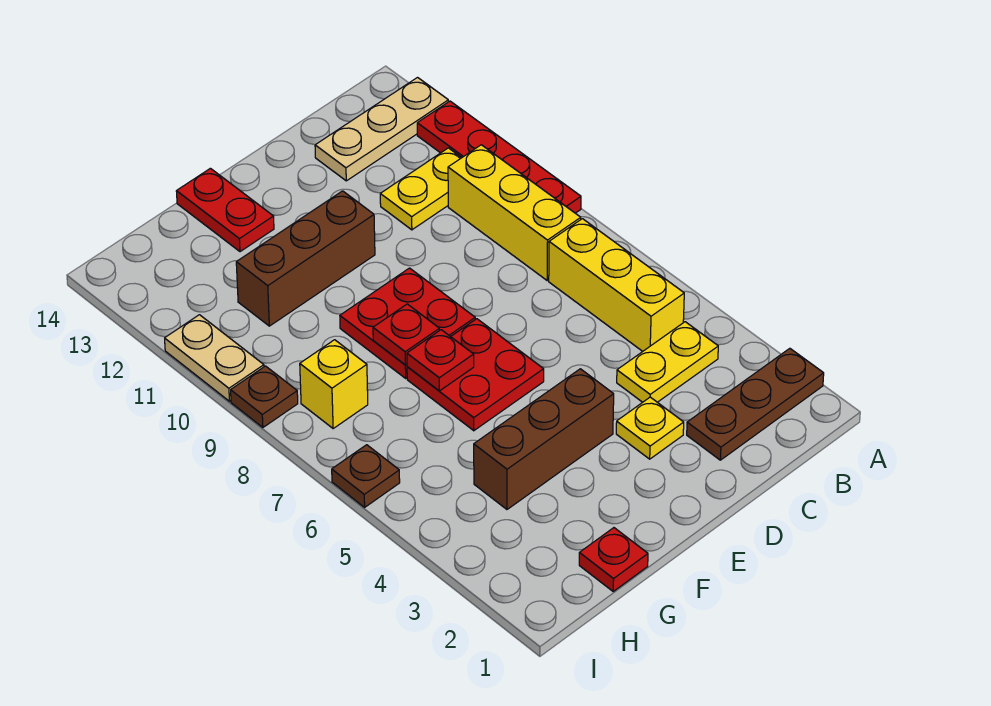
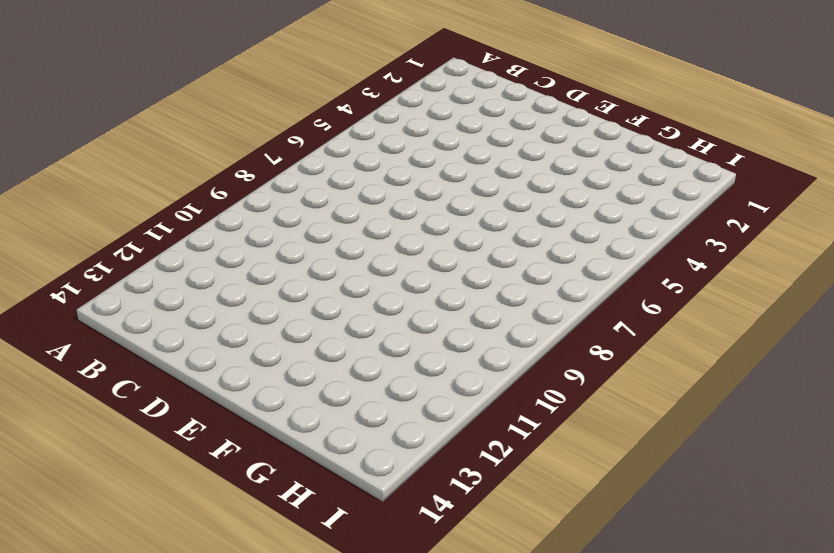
none -> brown 1x3 plate [687,348,824,460]
none -> red 1x4 plate [417,101,581,213]
none -> tan 1x3 plate [315,78,448,181]

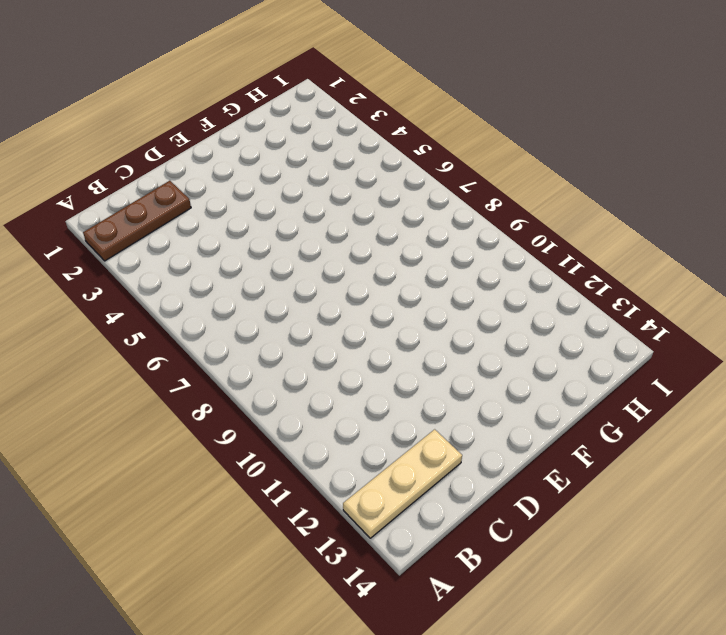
none -> red 1x4 plate [417,101,581,213]
none -> yellow 1x2 plate [617,322,718,402]
none -> yellow 1x3 brick [549,219,684,351]

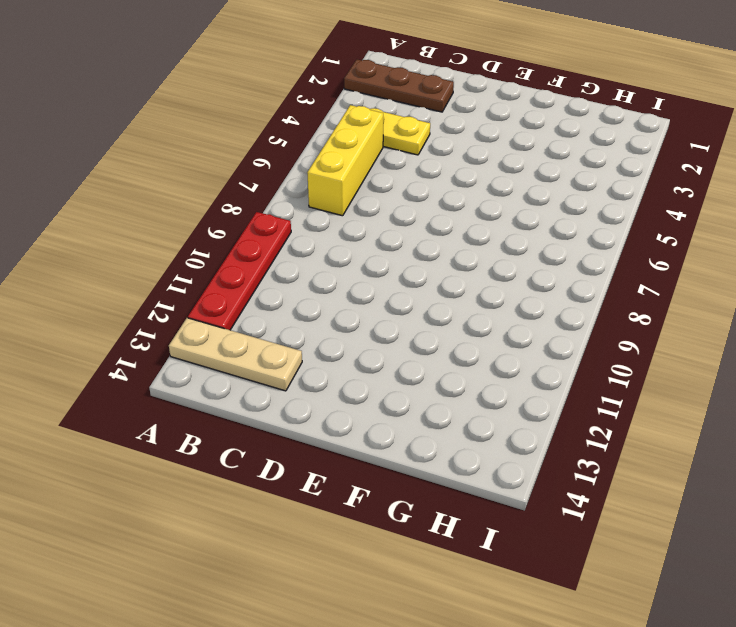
none -> yellow 1x3 brick [448,145,581,281]
none -> yellow 1x2 plate [380,148,461,230]
none -> yellow 1x1 plate [616,397,684,459]

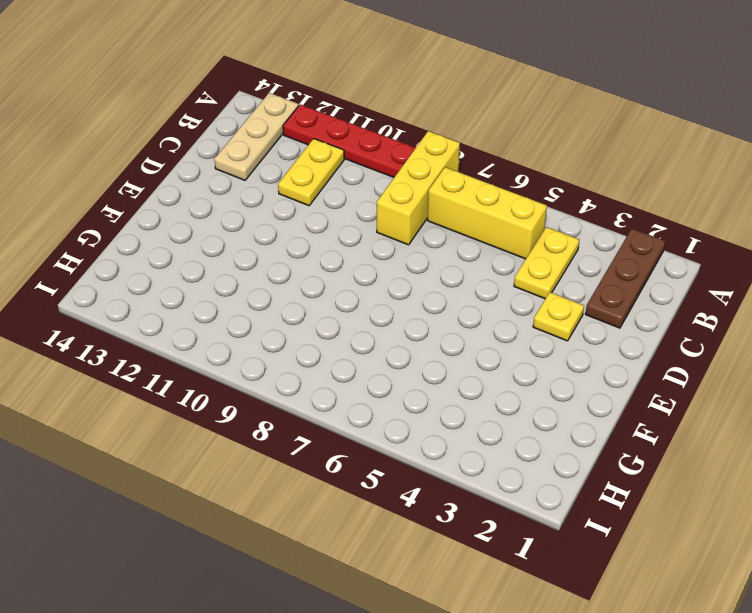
yellow 1x3 brick [377,131,460,245] -> yellow 1x3 brick turned to [448,145,581,281]
none -> brown 1x3 brick [474,369,614,509]
none -> red 2x2 plate [407,319,544,431]
none -> red 2x2 plate [340,268,475,378]

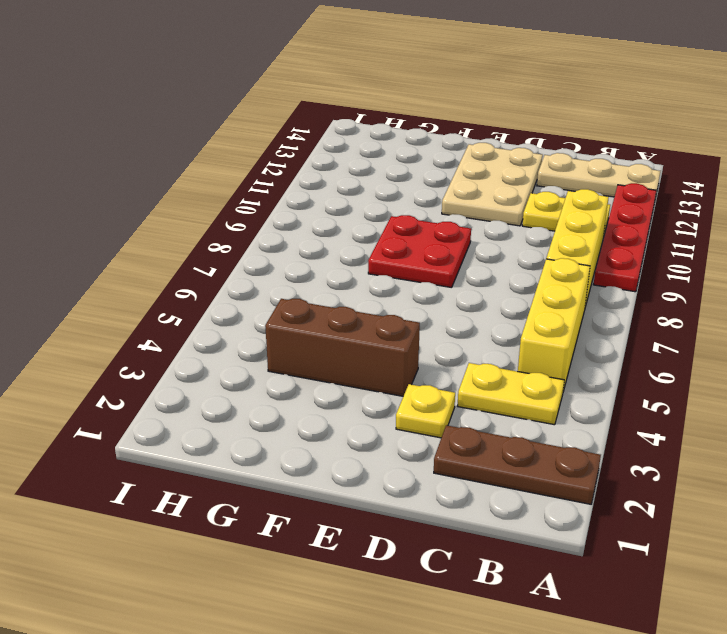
tan 2x3 plate [442,143,543,226] -> brown 1x3 brick [236,191,375,326]
none -> red 2x2 plate [407,319,544,431]
none -> red 1x2 plate [176,168,274,252]
none -> red 1x1 plate [579,528,648,591]

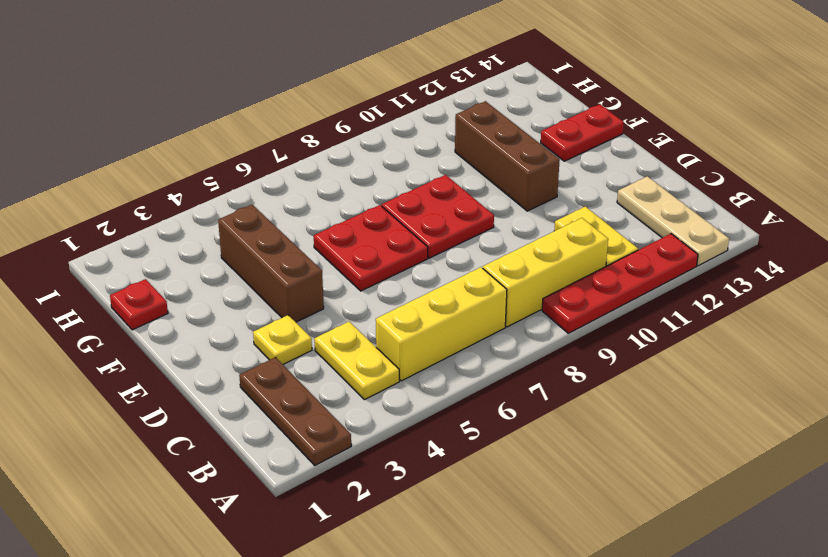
none -> yellow 1x1 brick [300,340,368,428]
none -> brown 1x1 plate [332,445,400,507]
none -> brown 1x1 plate [231,366,298,427]

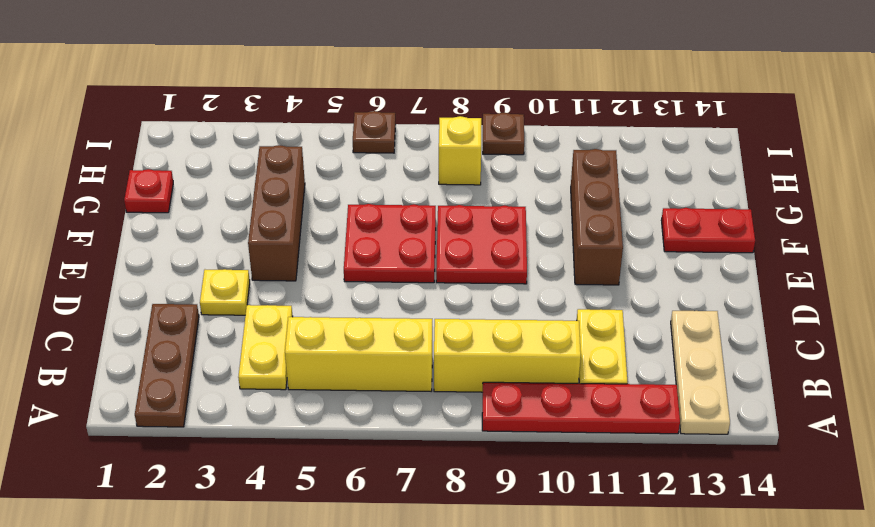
none -> tan 1x2 plate [165,315,264,401]
none -> red 1x1 plate [407,330,474,391]
none -> red 1x1 plate [373,304,439,365]

